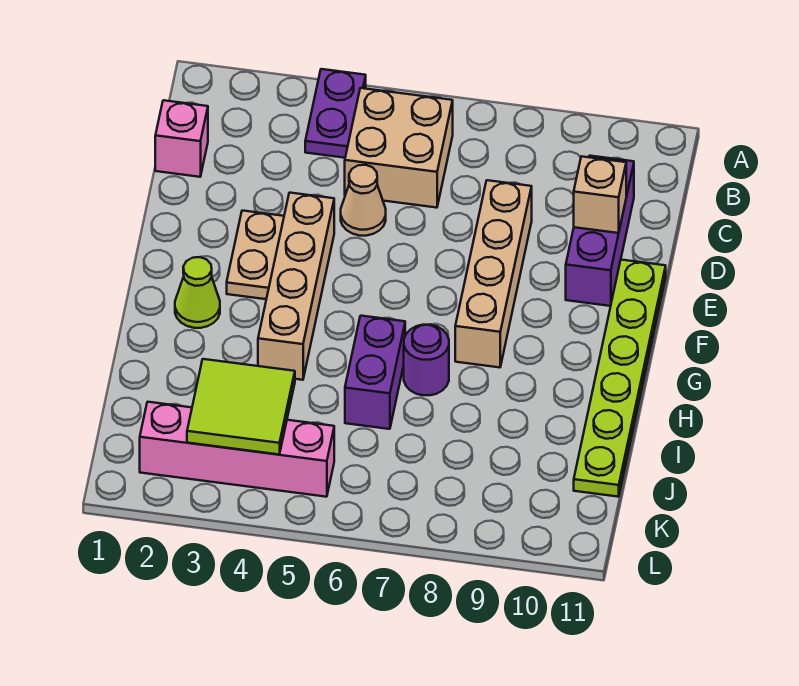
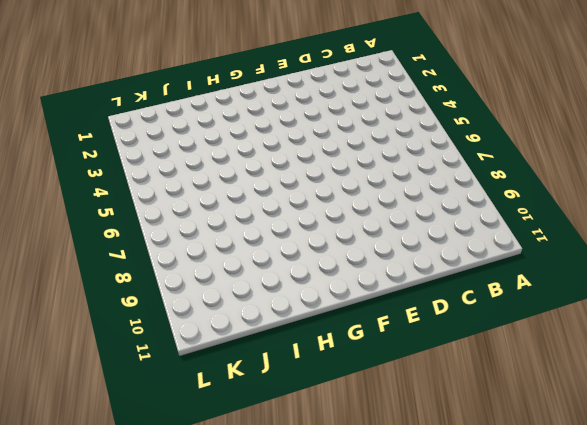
none -> purple 1x2 plate [305,69,366,158]
none -> tan 2x2 brick [345,88,453,208]
none -> pink 1x1 brick [155,100,208,177]

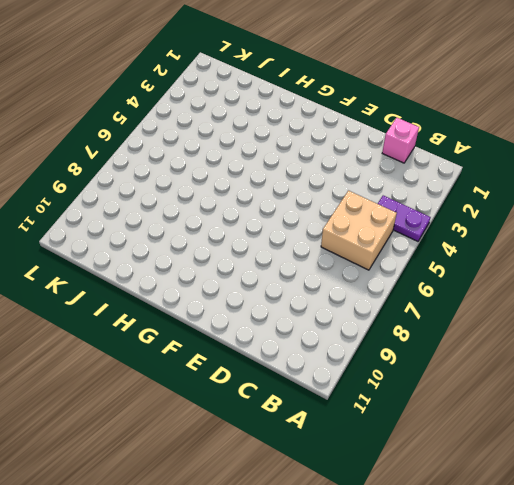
none -> purple 1x3 brick [566,156,634,306]
none -> tan 1x1 cone [341,165,386,236]
none -> tan 1x4 brick [455,180,532,367]

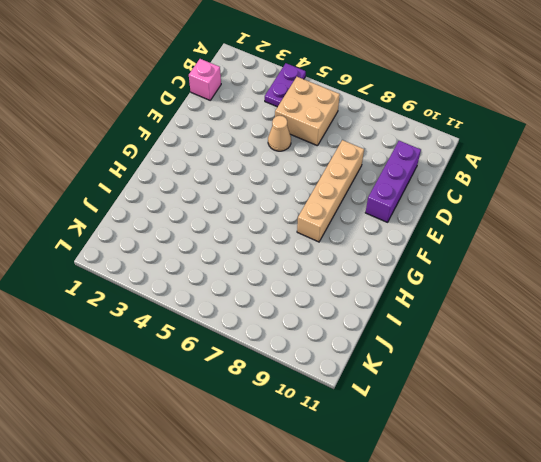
none -> tan 1x2 plate [227,211,284,299]
none -> tan 1x4 brick [258,193,334,380]
none -> lime 1x6 plate [574,260,666,497]

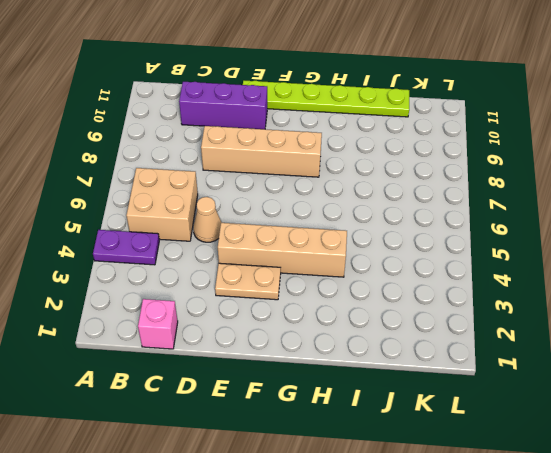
none -> lime 1x1 cone [175,257,220,328]
none -> purple 1x2 brick [345,316,405,429]
none -> purple 1x1 round brick [404,325,449,395]

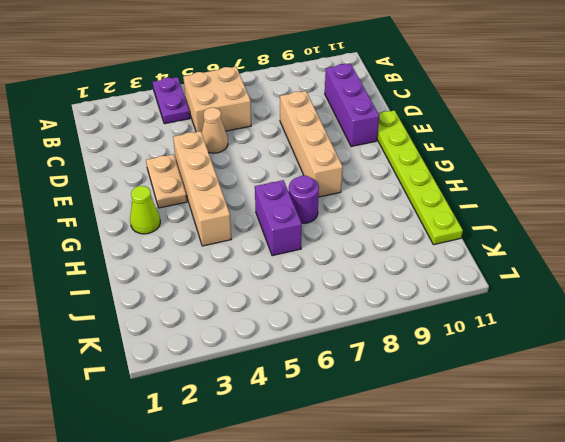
none -> pink 1x1 brick [155,100,208,177]
none -> pink 1x4 brick [140,402,334,497]
none -> tan 1x1 brick [574,156,626,233]

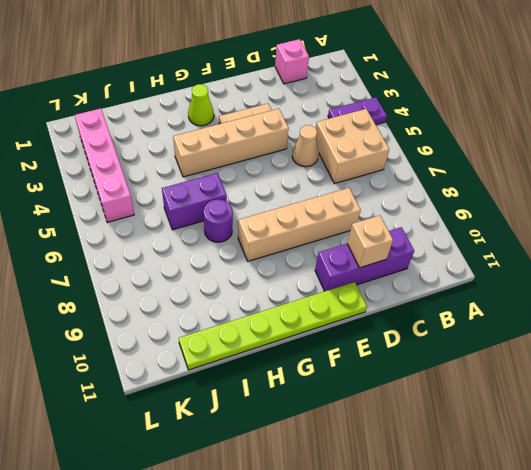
none -> lime 2x2 tile [187,359,295,454]

